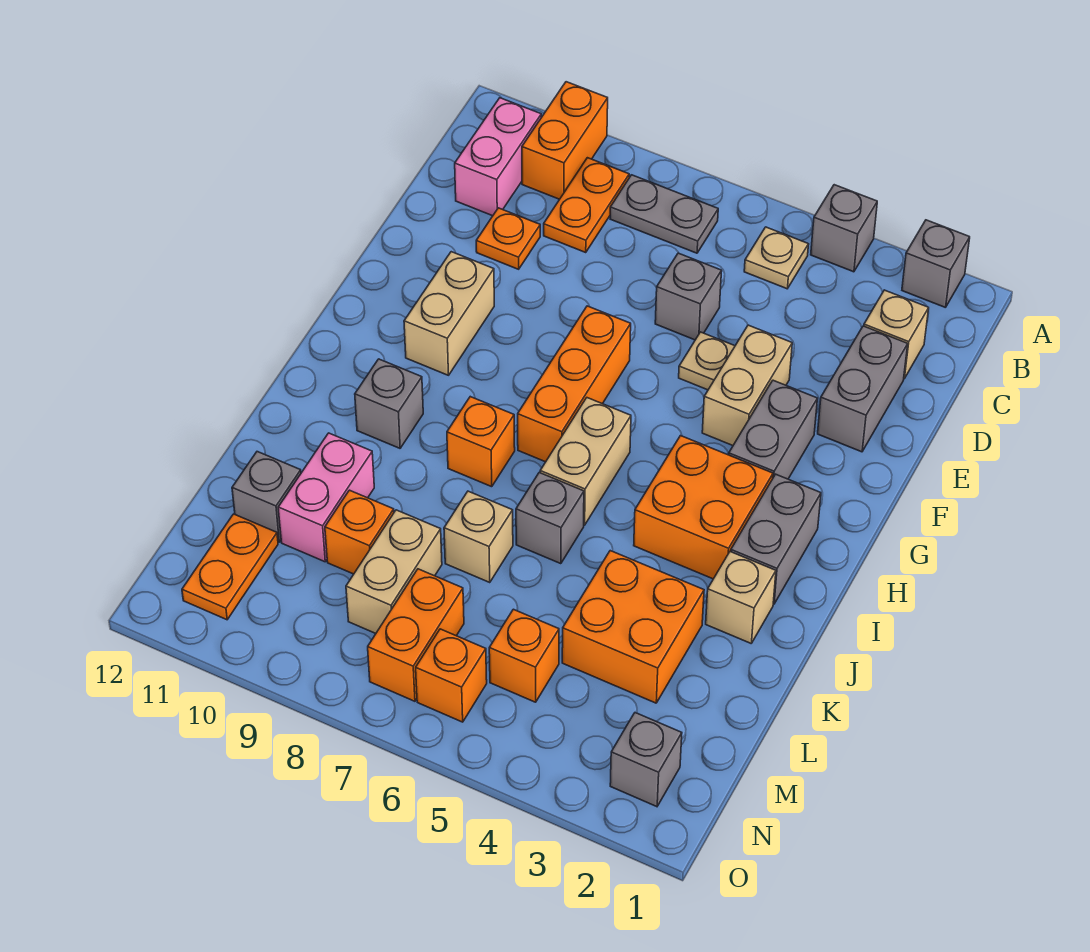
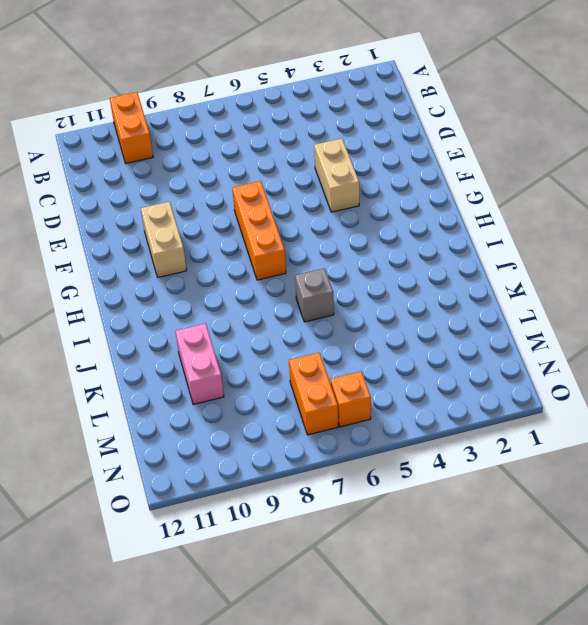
none -> grey 1x1 brick [902,220,970,308]
none -> grey 1x1 brick [811,185,877,272]
none -> tan 1x1 plate [744,227,809,289]
none -> grey 1x2 plate [610,175,718,253]

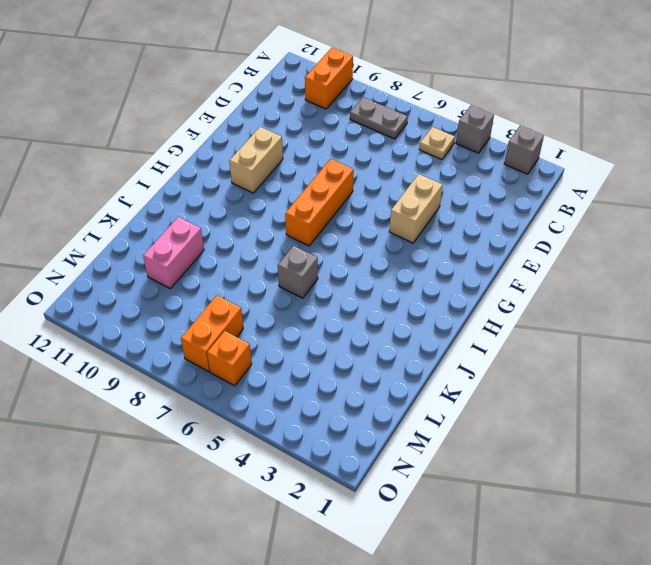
none -> orange 1x2 plate [544,158,629,252]
none -> pink 1x2 brick [455,98,541,216]
none -> tan 1x1 brick [864,290,929,379]
none -> grey 1x2 brick [818,326,908,452]

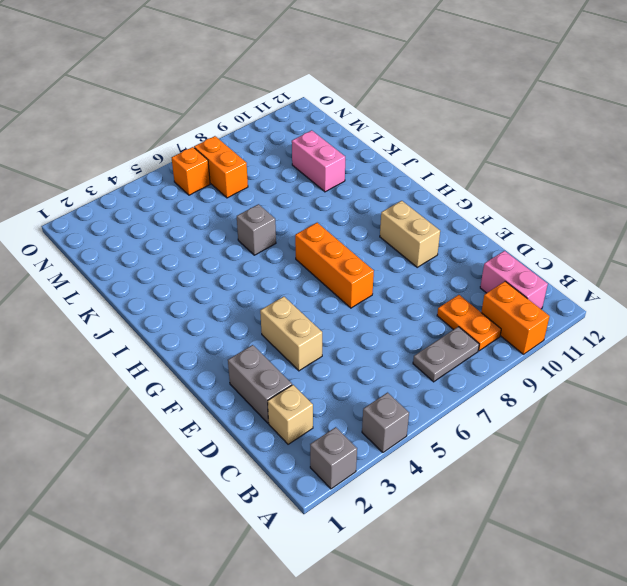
none -> tan 1x1 plate [744,227,809,289]
none -> grey 1x1 brick [655,253,722,340]
none -> orange 1x1 plate [476,208,540,269]
none -> tan 1x1 plate [679,332,735,390]

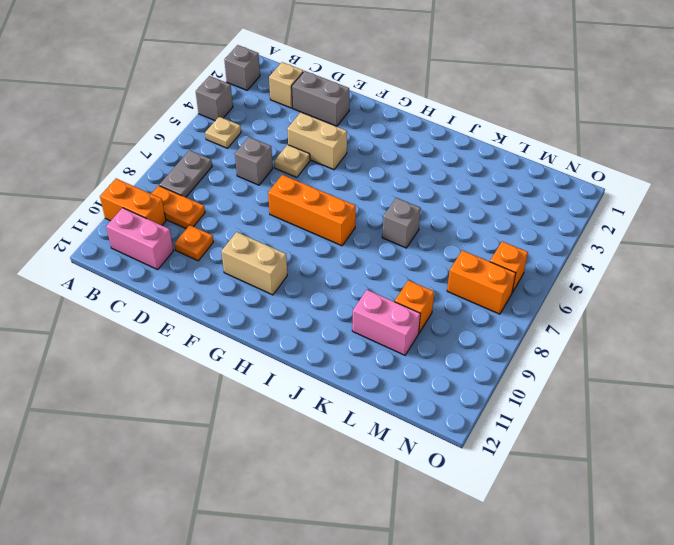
none -> grey 1x2 brick [729,380,817,479]
none -> grey 1x2 brick [731,474,821,604]
none -> orange 2x2 brick [634,436,773,579]
none -> tan 1x2 brick [540,398,631,525]

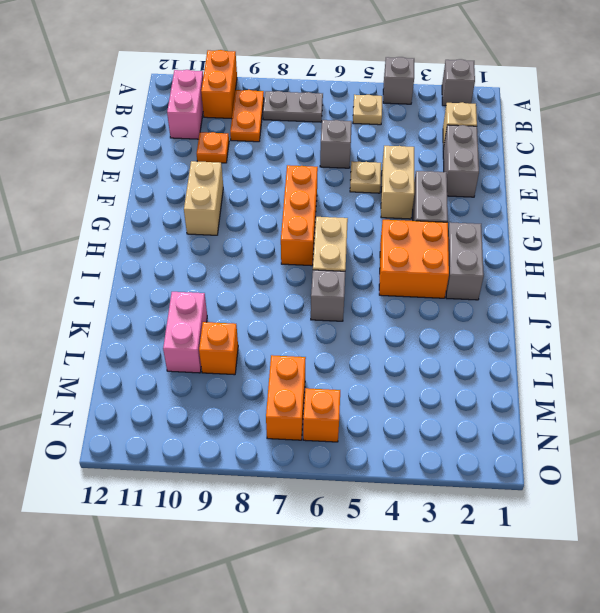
none -> orange 1x1 brick [447,397,515,487]
none -> grey 1x1 brick [355,359,423,448]
none -> tan 1x1 brick [706,551,776,643]
none -> orange 2x2 brick [562,551,704,703]

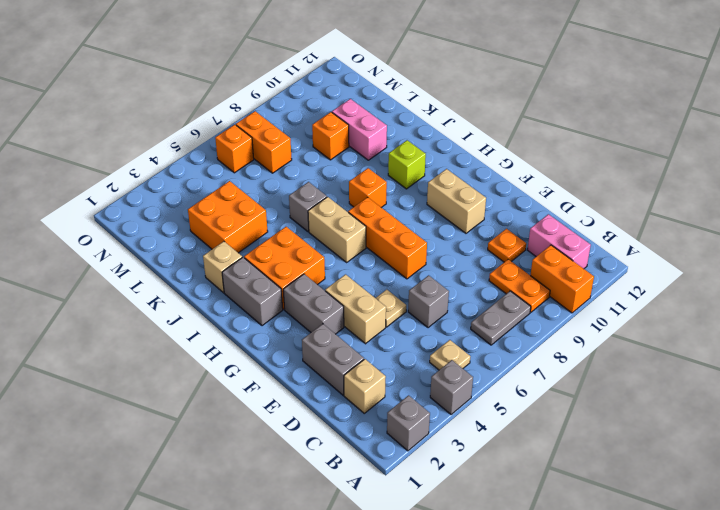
lime 1x1 brick [388,140,426,189] -> grey 1x1 brick [355,359,423,448]
none -> tan 1x1 brick [444,491,513,582]
none -> tan 1x2 brick [346,510,442,633]
none -> grey 1x1 brick [232,452,301,542]
none -> orange 1x1 brick [489,609,559,702]

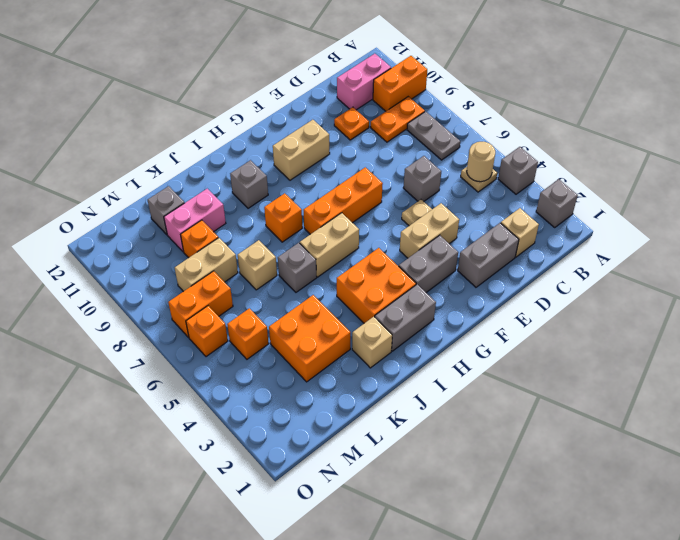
tan 1x1 round brick [467,142,495,182] -> none
none -> orange 1x2 plate [182,514,278,620]
none -> grey 1x1 brick [610,713,682,807]

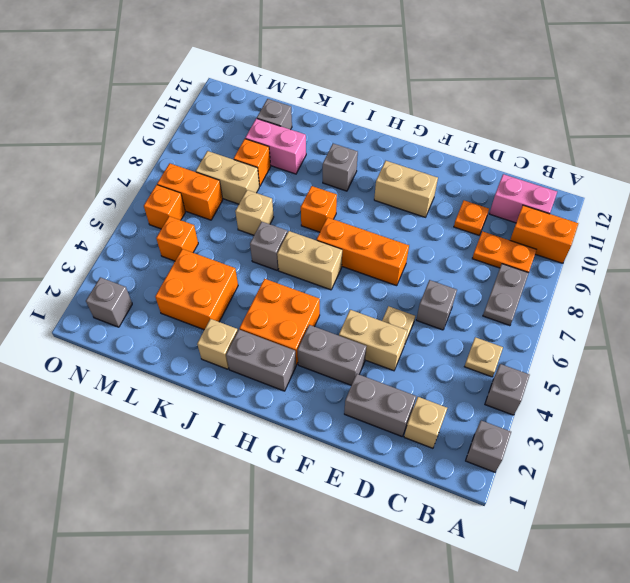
none -> orange 1x2 plate [182,514,278,620]

